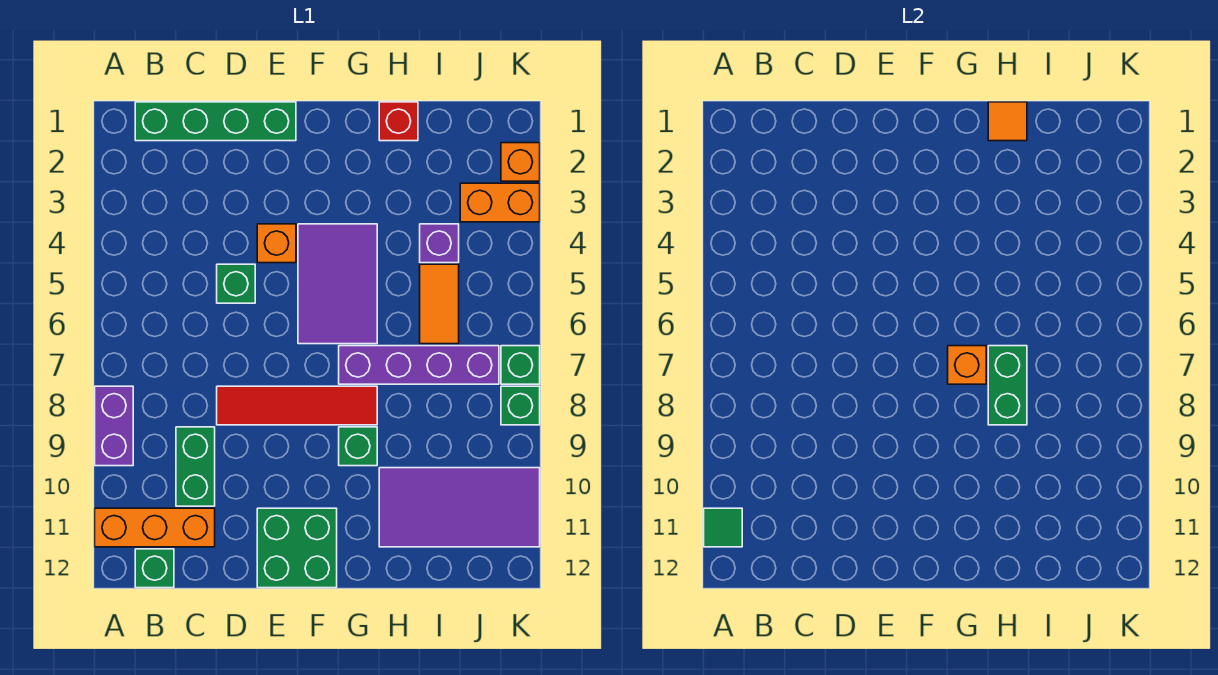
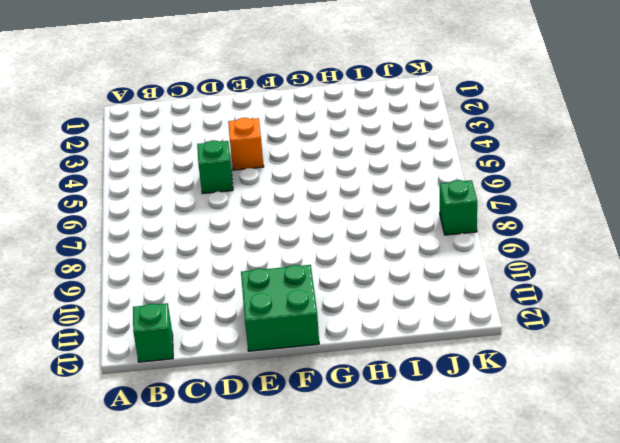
none -> purple 1x2 brick [95,386,133,466]
none -> orange 1x3 brick [95,508,215,547]
none -> green 1x4 brick [135,102,296,141]

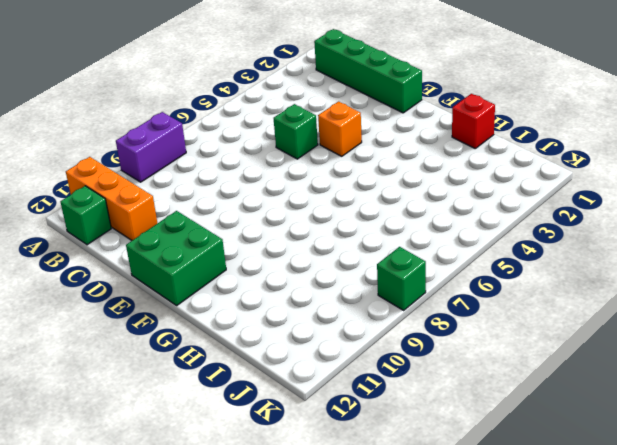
none -> green 1x2 brick [176,427,215,506]
none -> red 1x4 tile [217,386,377,425]
none -> purple 2x3 tile [298,224,377,344]

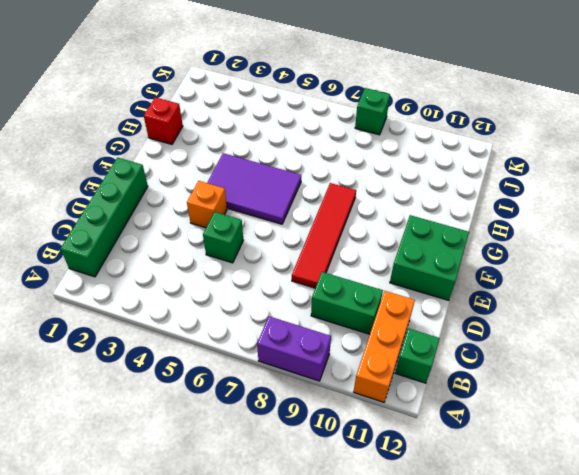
none -> purple 1x4 brick [339,346,499,384]
none -> green 1x1 brick [339,427,377,466]
none -> purple 2x4 tile [379,468,540,547]

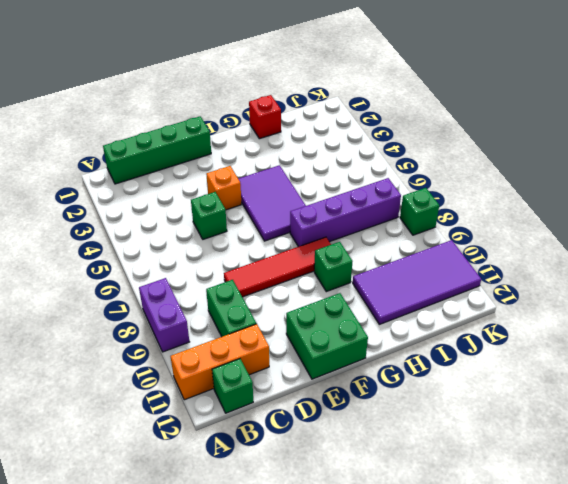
none -> purple 1x1 brick [420,224,459,263]
none -> orange 1x2 tile [420,264,459,344]
none -> orange 1x2 brick [460,183,540,222]

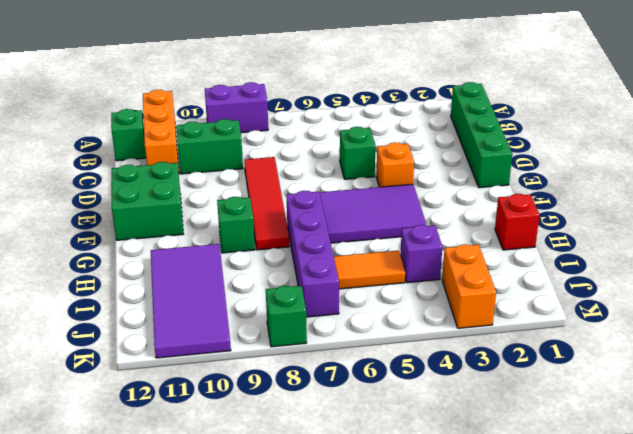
none -> orange 1x1 brick [501,143,540,181]
none -> green 1x1 brick [501,346,540,384]
none -> green 1x1 tile [704,508,742,547]

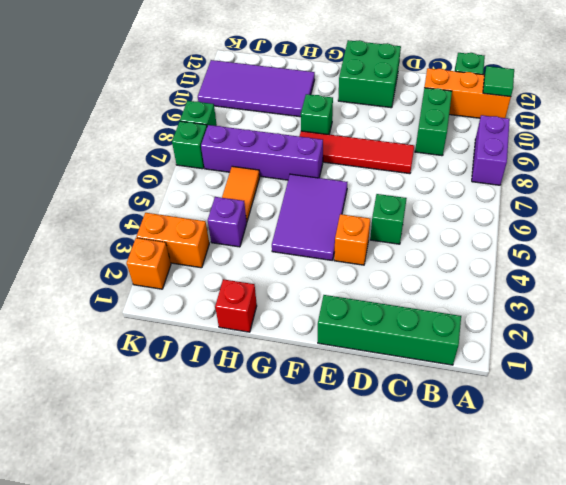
none -> orange 1x1 brick [948,346,986,384]
none -> orange 1x1 tile [988,102,1027,141]
none -> green 1x2 brick [988,346,1027,425]

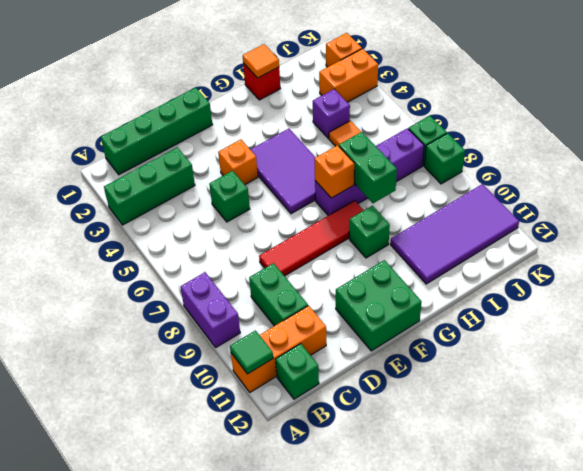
green 1x3 brick [104,147,195,225] -> none

